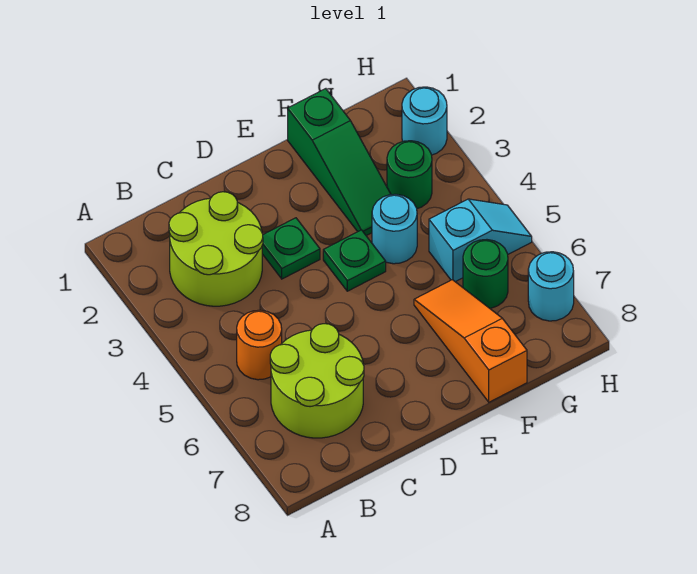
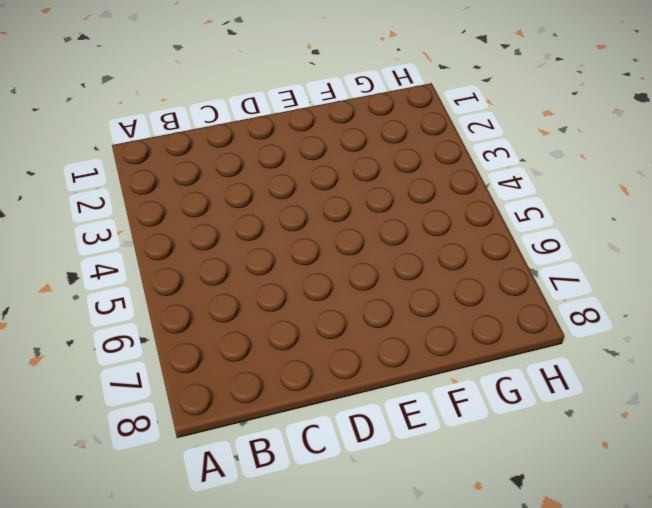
none -> lime 2x2 round brick [169,192,263,306]
none -> orange 1x1 round brick [237,310,282,380]
none -> lime 2x2 round brick [270,324,364,438]

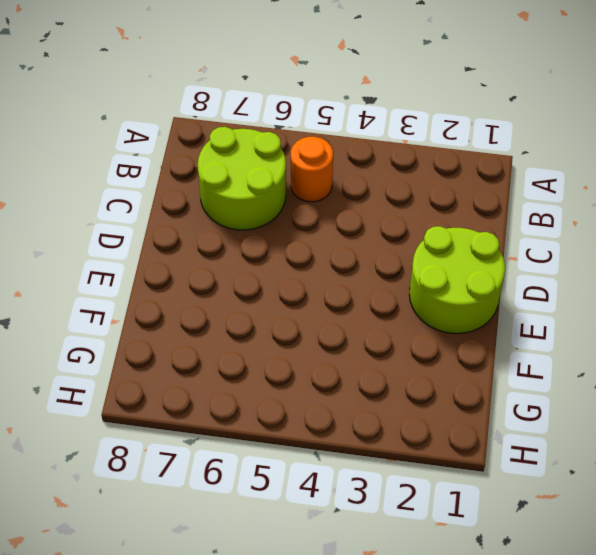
lime 2x2 round brick [409,226,505,334] -> lime 2x2 round brick moved to [169,192,263,306]
none -> green 1x1 plate [262,218,320,279]
none -> green 1x1 plate [323,230,386,291]
none -> green 1x3 slope [288,89,391,236]

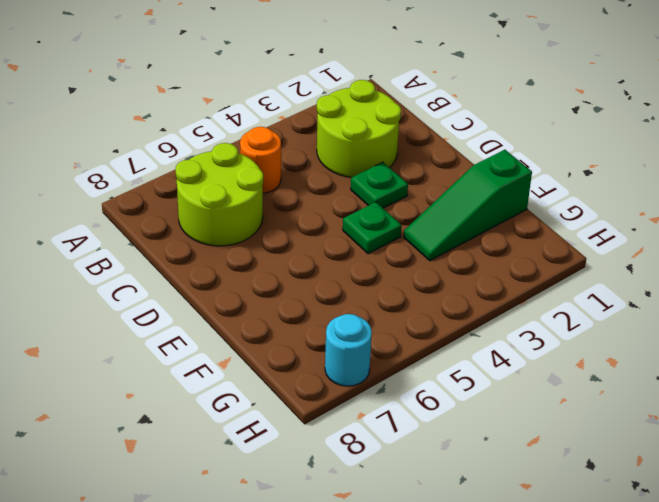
none -> cyan 1x1 round brick [372,194,417,264]
none -> orange 1x3 slope [414,280,527,402]
none -> green 1x1 round brick [387,141,432,209]

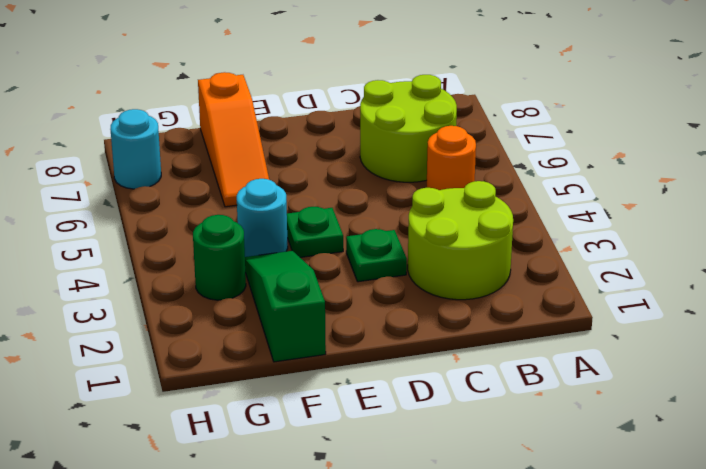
none -> cyan 1x2 slope [429,199,532,282]
none -> green 1x1 round brick [463,240,508,308]
none -> cyan 1x1 round brick [402,87,447,155]

